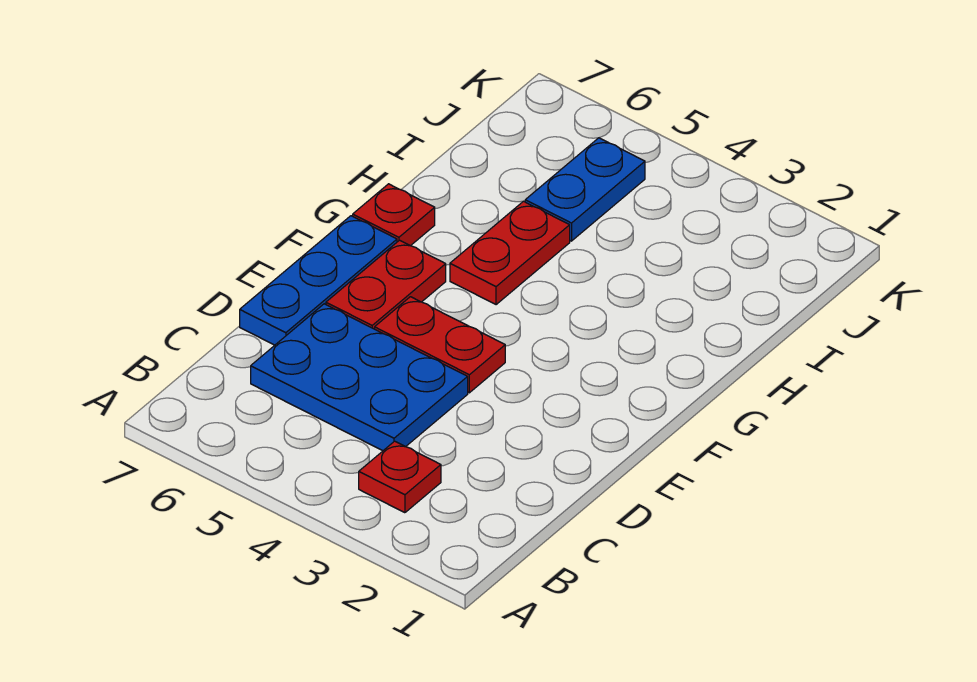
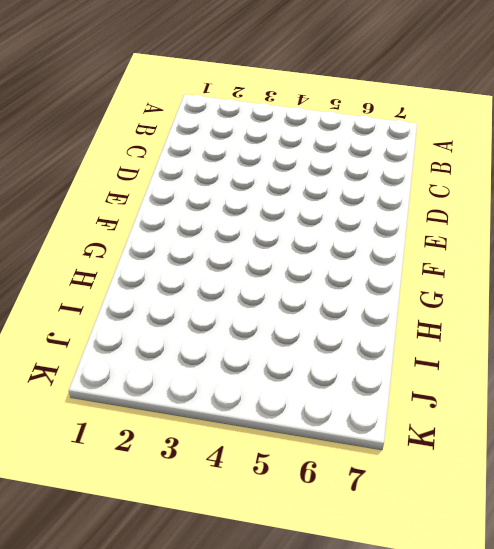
none -> red 1x1 plate [359,441,441,513]
none -> blue 2x3 plate [251,304,468,451]

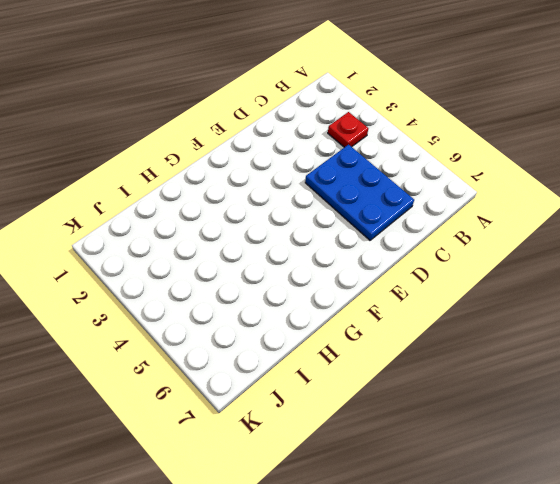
none -> blue 1x3 plate [240,216,397,345]
none -> red 1x2 plate [375,297,505,393]

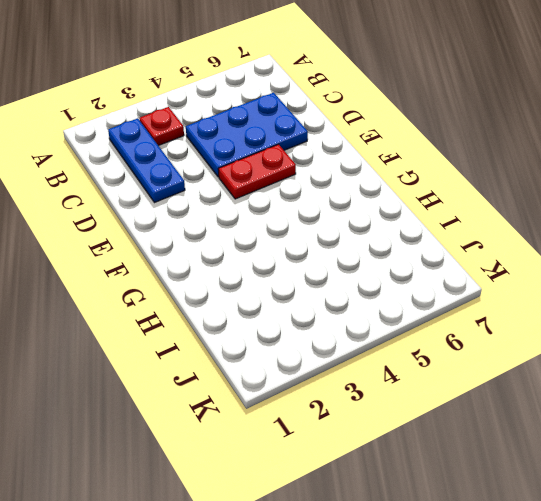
blue 1x3 plate [108,118,185,203] -> blue 1x3 plate moved to [240,216,397,345]
none -> red 1x2 plate [326,240,446,329]
none -> red 1x2 plate [450,201,570,305]

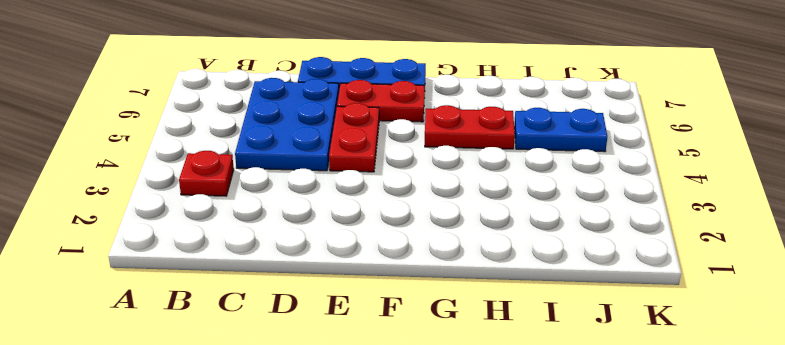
none -> red 1x1 plate [353,184,435,246]

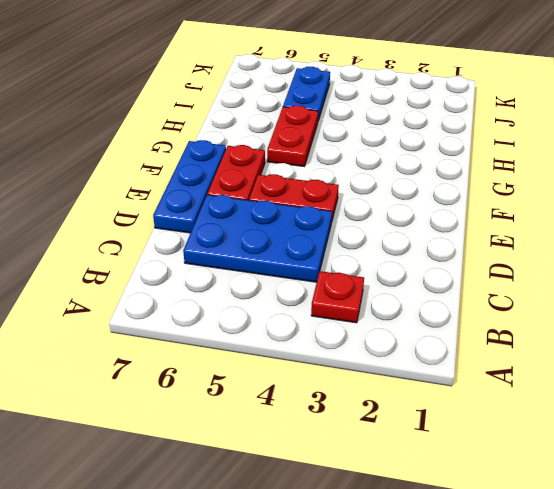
none -> red 1x1 plate [353,184,435,246]

